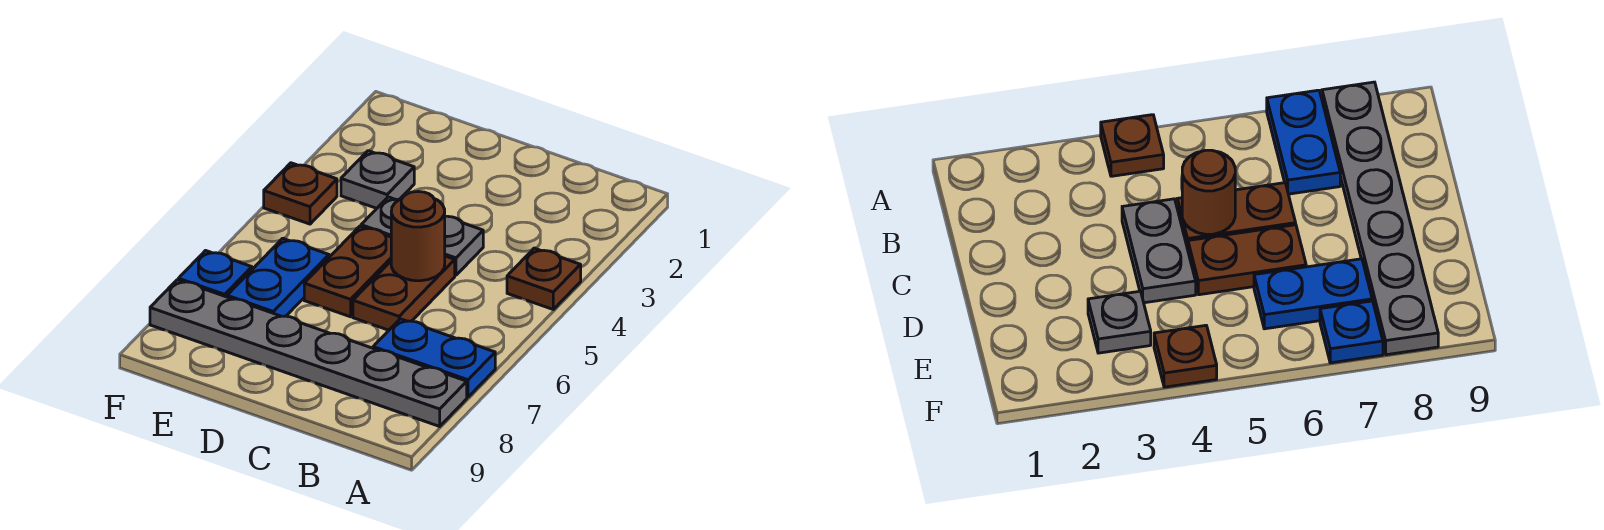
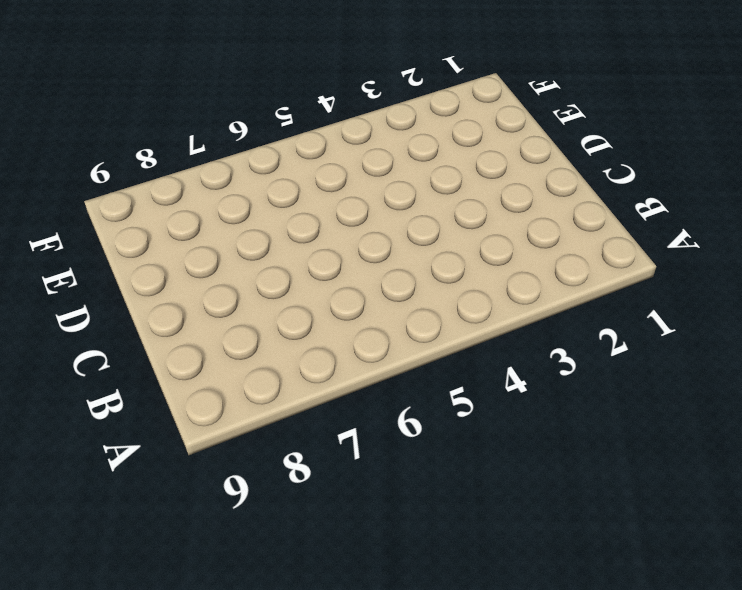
none -> brown 1x1 plate [507,248,581,309]
none -> blue 1x2 plate [373,319,495,397]

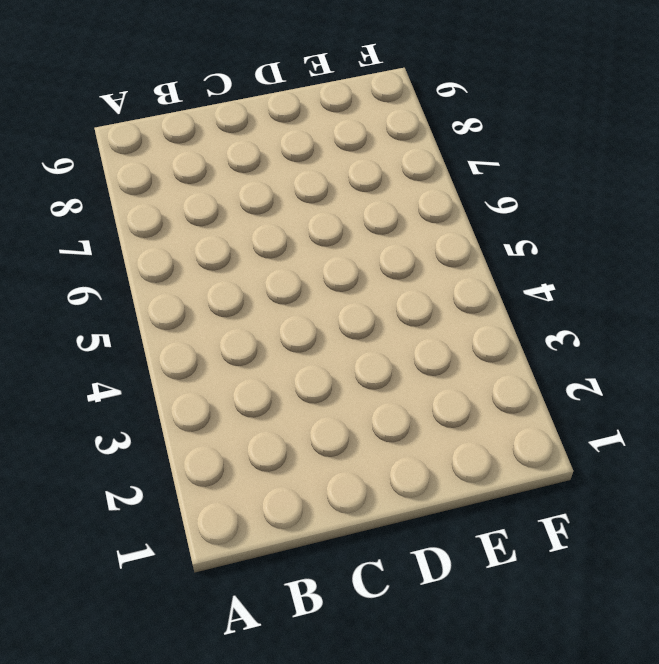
none -> brown 1x1 plate [507,248,581,309]
none -> blue 1x2 plate [373,319,495,397]

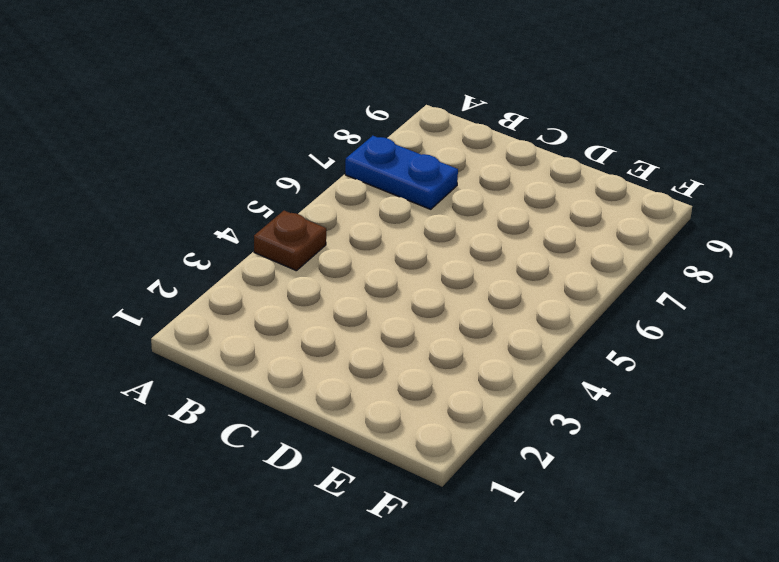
none -> grey 1x6 plate [150,280,467,426]
none -> grey 1x2 plate [361,197,483,275]

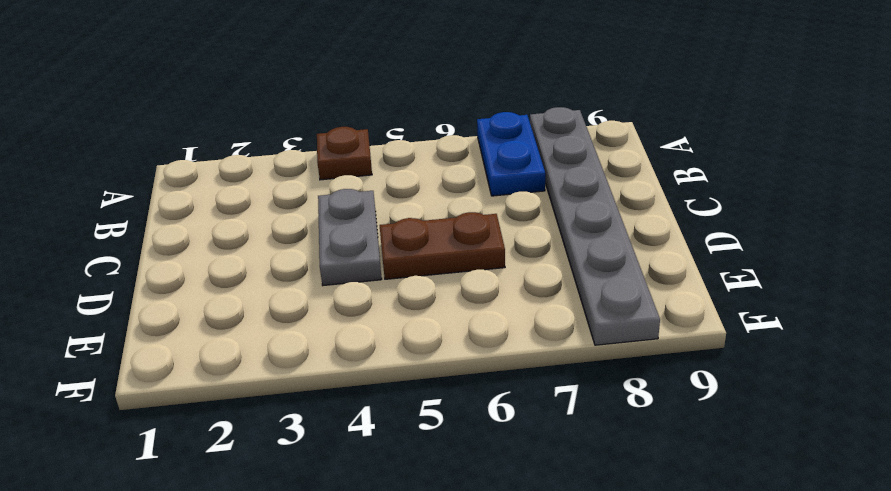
none -> brown 1x2 plate [353,256,455,330]
none -> grey 1x1 plate [341,151,414,208]

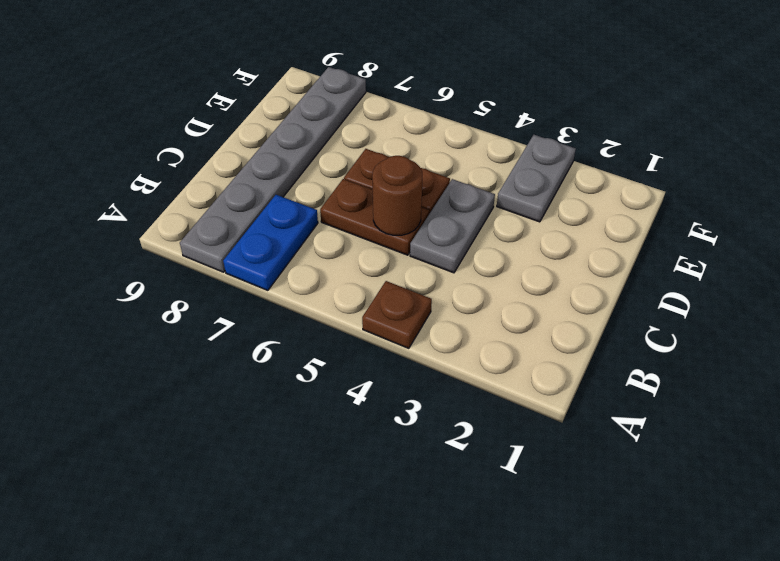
grey 1x2 plate [497,135,576,222] -> grey 1x1 plate [341,151,414,208]
none -> blue 1x2 plate [227,238,329,316]
none -> brown 1x1 plate [264,163,337,224]

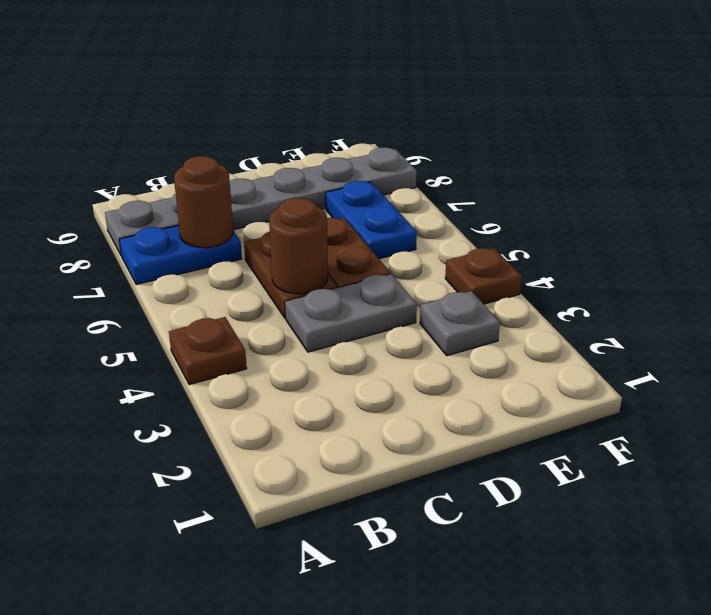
brown 1x1 round brick [174,156,233,248] -> none
none -> blue 1x1 plate [178,251,252,297]

